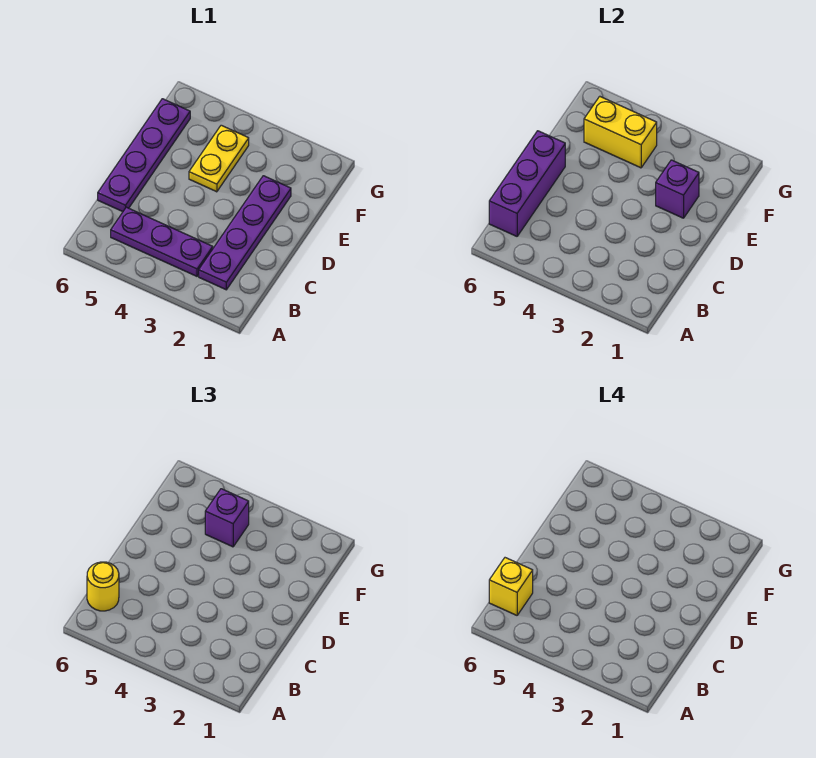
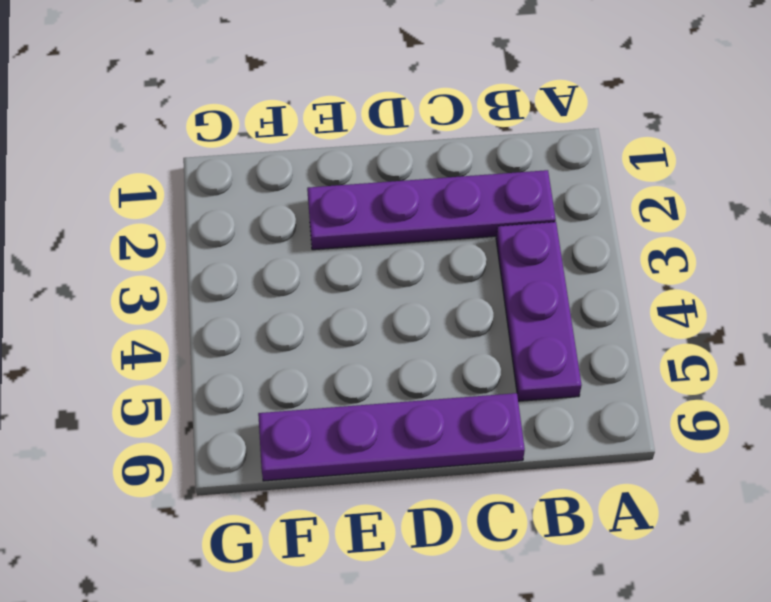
none -> yellow 1x2 plate [189,125,249,192]
none -> purple 1x3 brick [489,131,565,236]

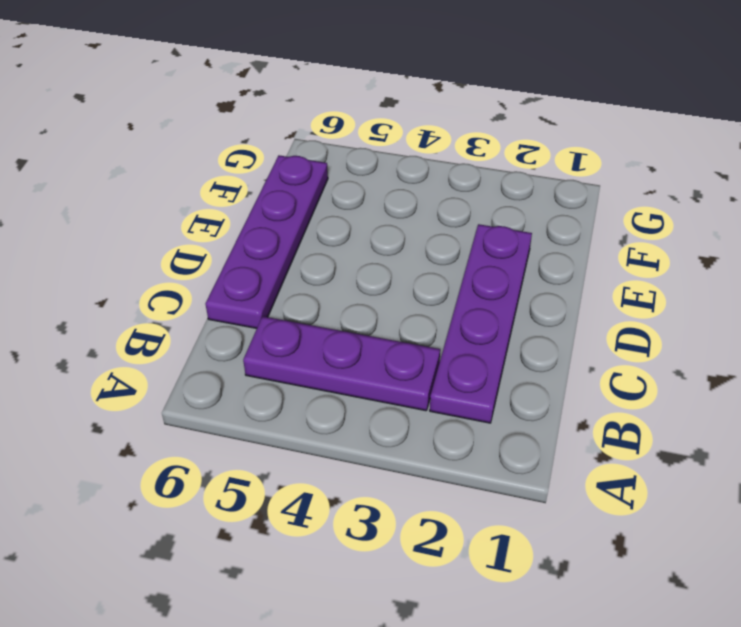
none -> yellow 1x2 plate [189,125,249,192]
none -> purple 1x3 brick [489,131,565,236]

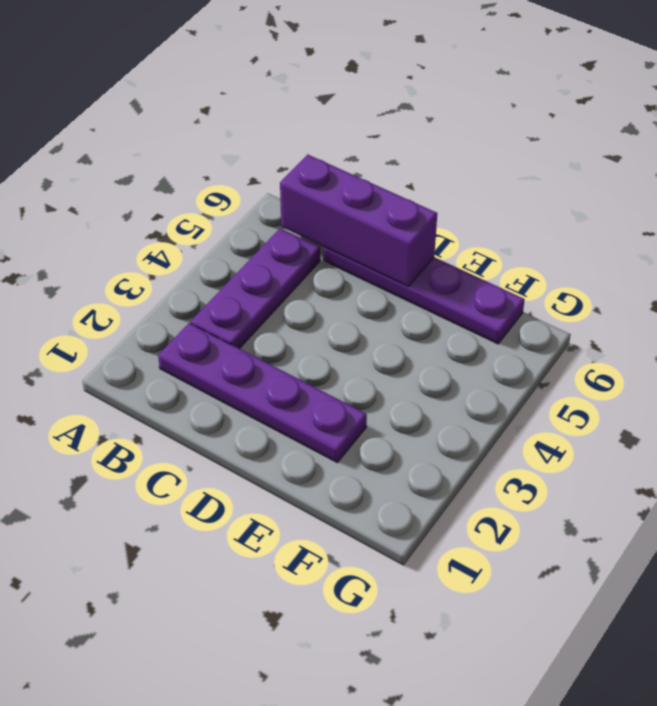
none -> yellow 1x2 plate [189,125,249,192]
none -> purple 1x1 brick [656,160,699,218]

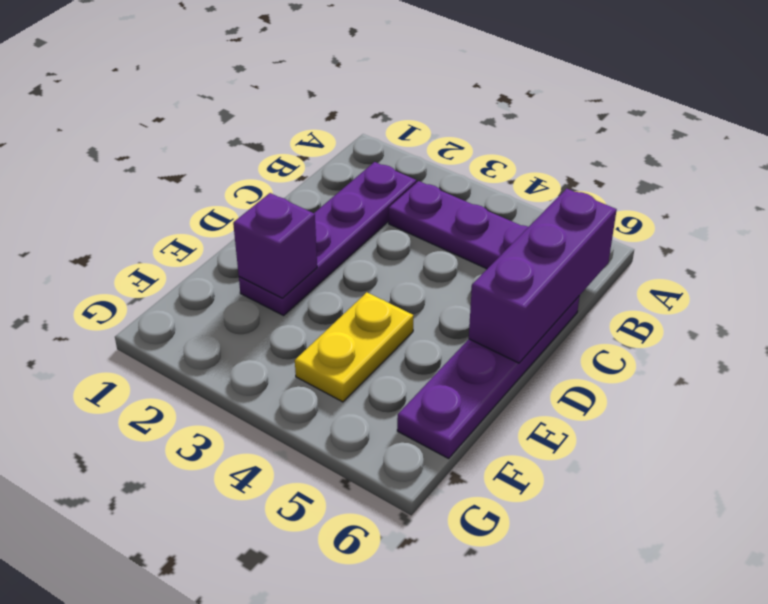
none -> yellow 1x2 brick [584,96,657,168]
none -> yellow 1x1 round brick [87,562,119,611]

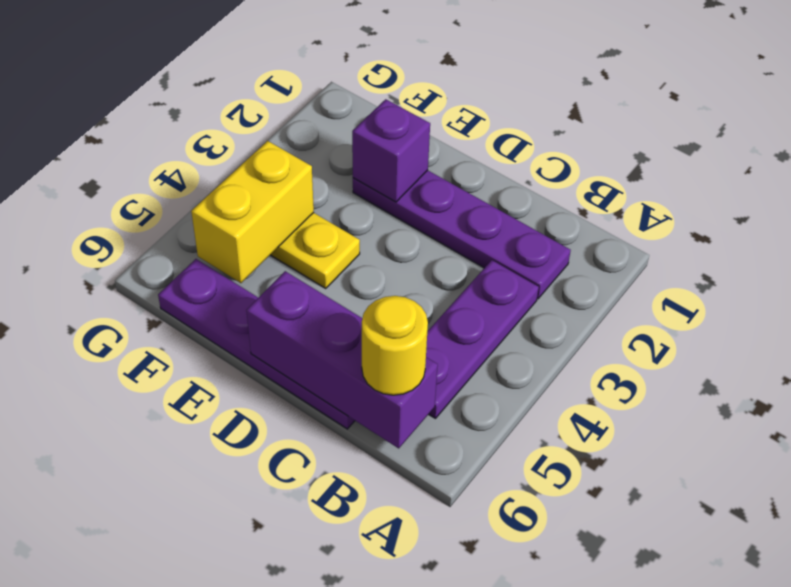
none -> purple 1x1 brick [205,489,249,547]
none -> yellow 1x1 brick [489,558,533,615]

